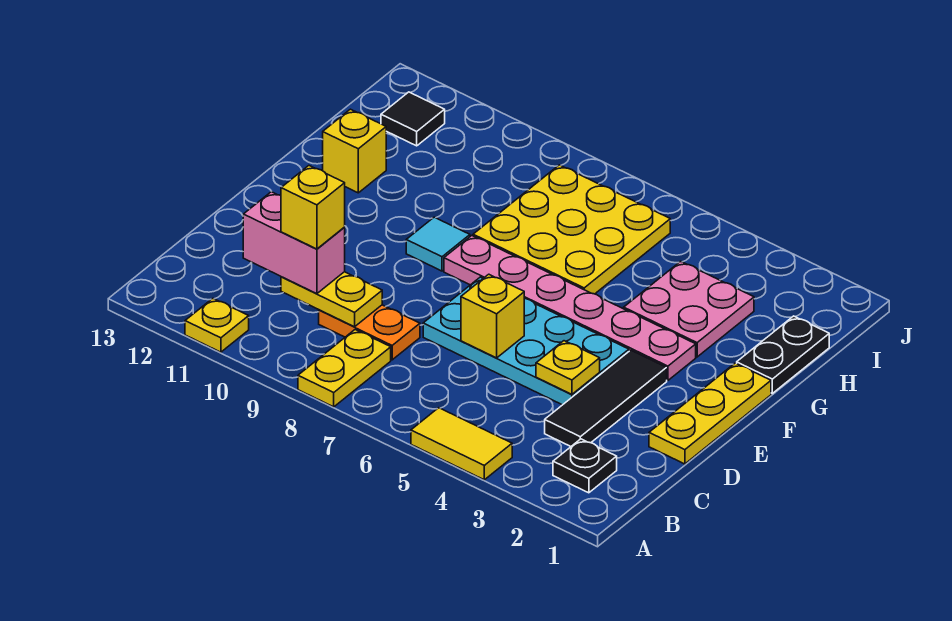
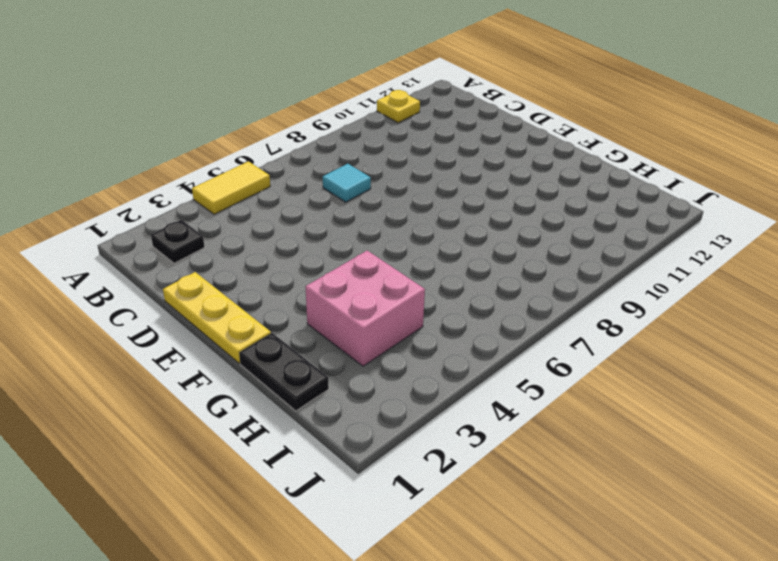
cyan 1x1 tile [323,164,371,202] -> cyan 1x1 tile moved to [406,217,470,271]
pink 2x2 brick [306,251,425,366] -> pink 2x2 plate [624,261,754,357]
none -> yellow 1x2 plate [298,330,391,407]
none -> black 1x3 tile [545,350,667,446]
none -> orange 1x2 plate [319,305,420,360]

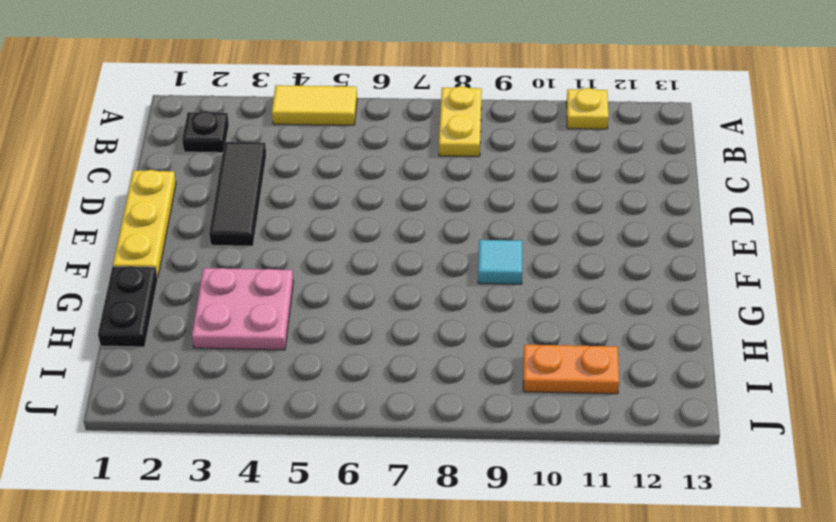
orange 1x2 plate [523,345,619,394] -> orange 1x2 plate moved to [319,305,420,360]
none -> cyan 2x4 plate [423,277,629,405]
none -> pink 1x6 plate [444,236,696,380]
none -> yellow 3x3 plate [473,165,670,294]

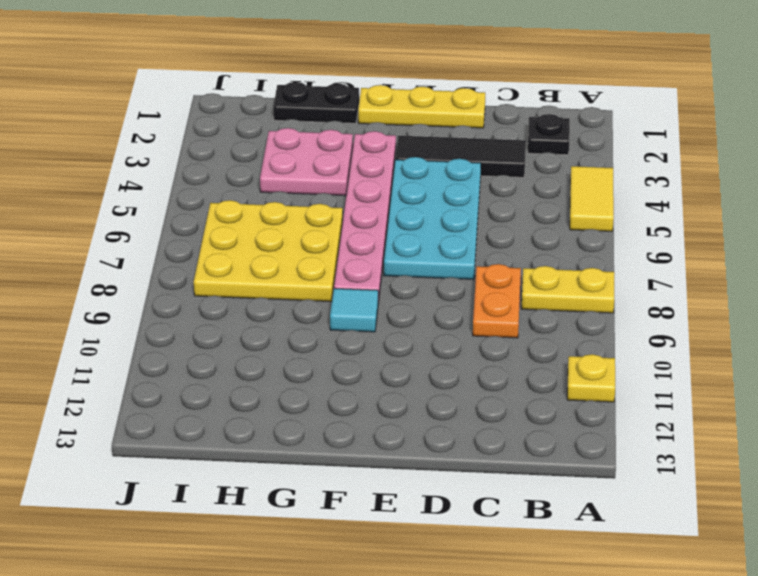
none -> yellow 1x1 brick [323,109,386,193]
none -> black 1x1 tile [381,92,445,146]
none -> yellow 1x2 plate [281,272,382,327]

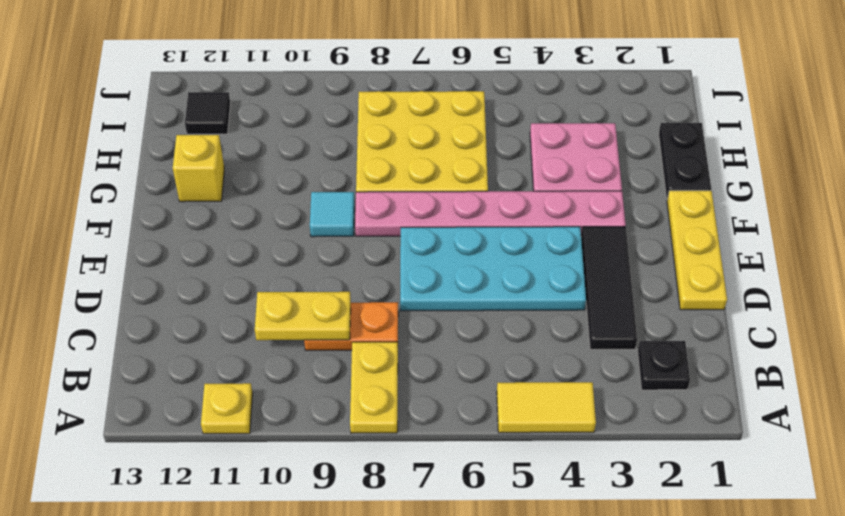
none -> yellow 1x1 plate [536,341,600,394]
none -> yellow 1x1 brick [461,274,524,358]
none -> pink 1x2 brick [243,192,345,294]

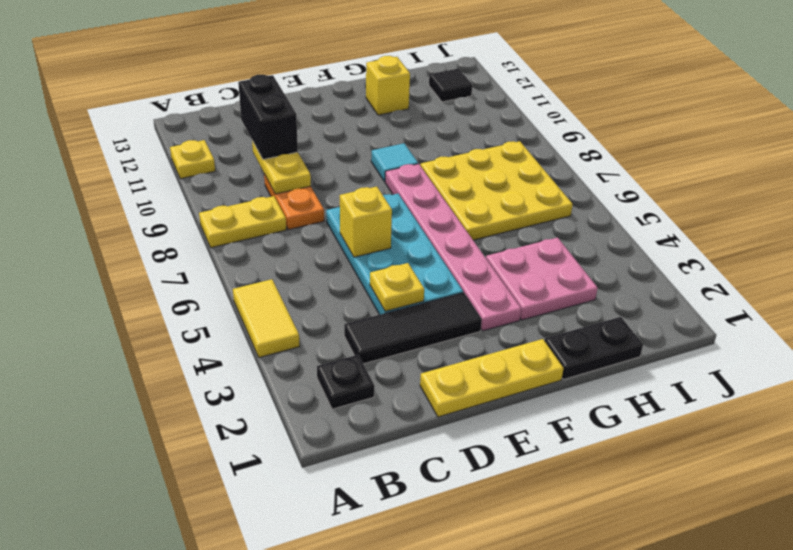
black 1x2 brick [238,75,298,159] -> pink 1x2 brick [243,192,345,294]
none -> yellow 1x1 brick [281,166,345,249]

